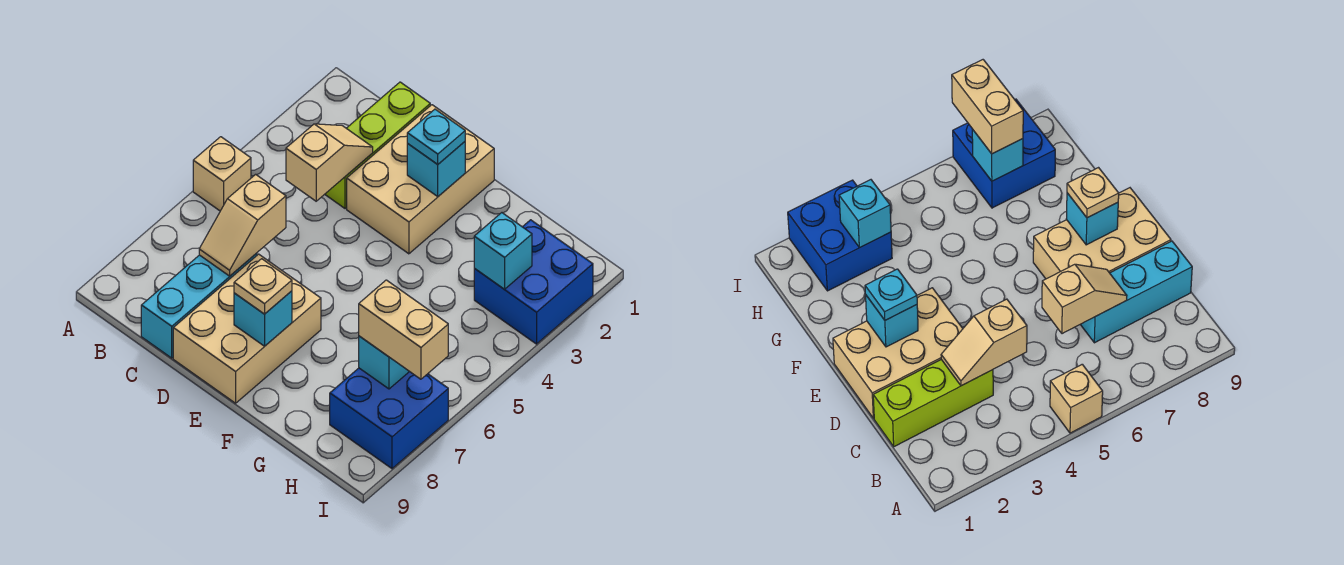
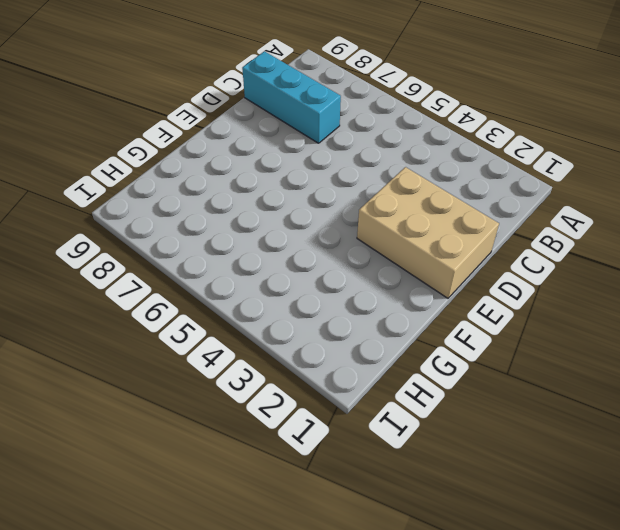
none -> tan 1x1 brick [193,137,251,211]
none -> lime 1x3 brick [325,82,430,209]
none -> tan 2x3 brick [173,254,321,403]

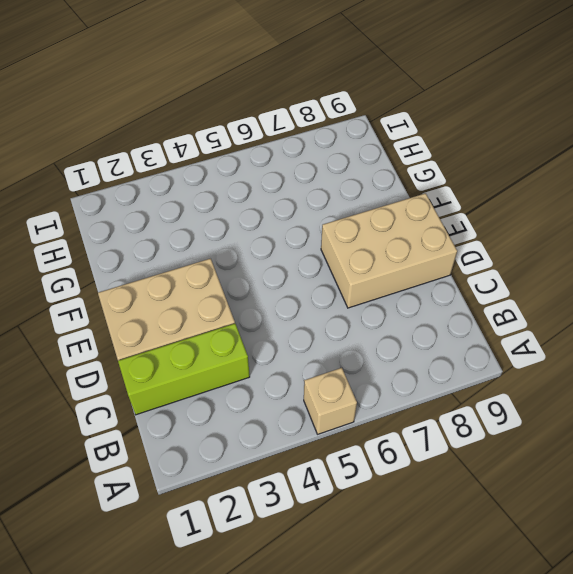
none -> cyan 1x3 brick [141,253,257,358]
none -> blue 2x2 brick [474,220,593,344]
none -> blue 2x2 brick [330,368,448,469]

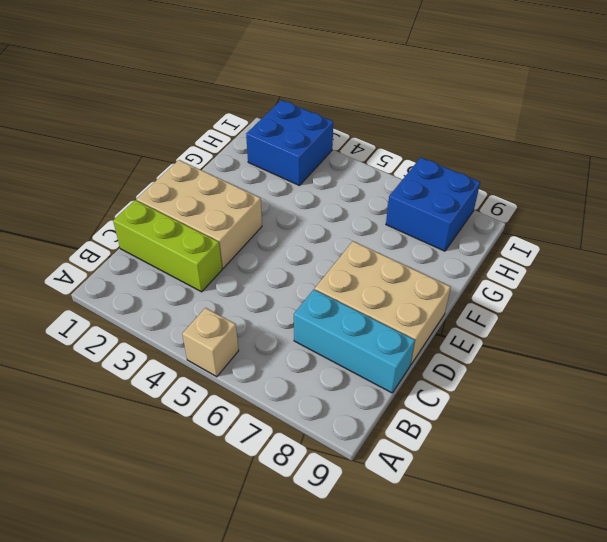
none -> tan 1x2 slope [286,124,373,201]
none -> tan 1x2 slope [199,174,286,276]
none -> cyan 1x1 brick [407,142,465,197]

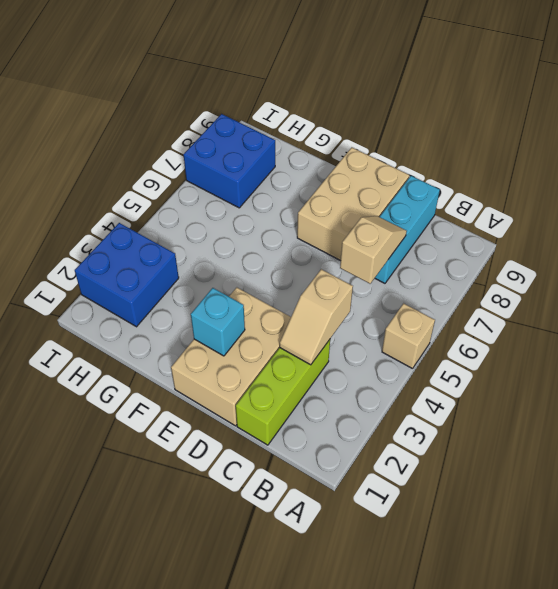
none -> cyan 1x1 brick [234,291,292,346]
none -> cyan 1x1 brick [474,213,532,289]
none -> cyan 1x1 brick [359,336,409,389]

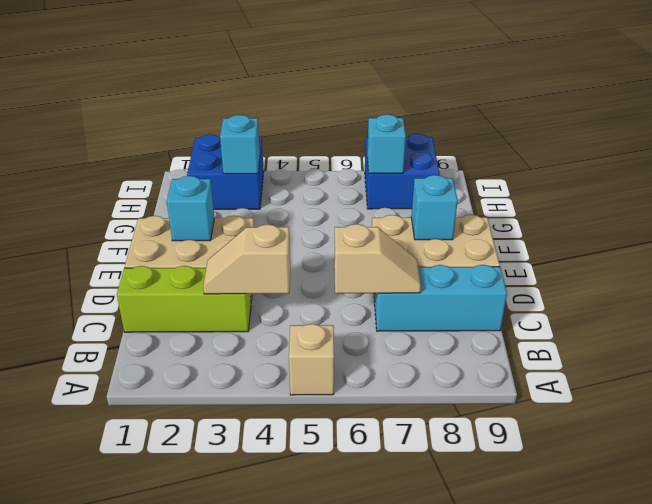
none -> cyan 1x1 plate [407,109,465,164]
none -> tan 1x1 plate [234,259,292,314]
none -> tan 1x2 brick [359,280,448,379]

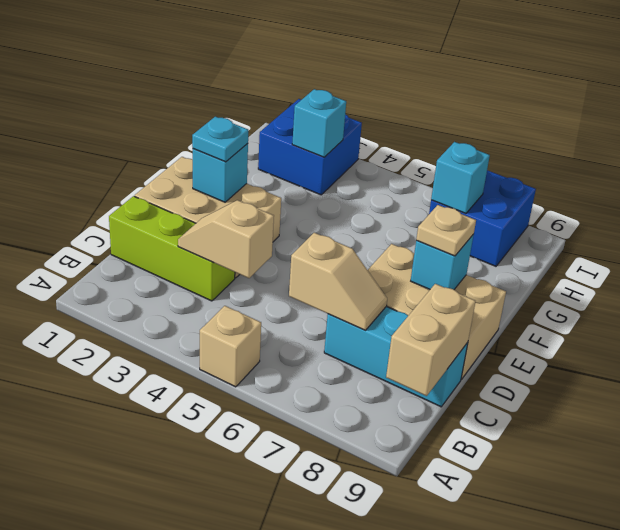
tan 1x2 brick [386,284,476,396] -> tan 1x2 brick moved to [359,280,448,379]

